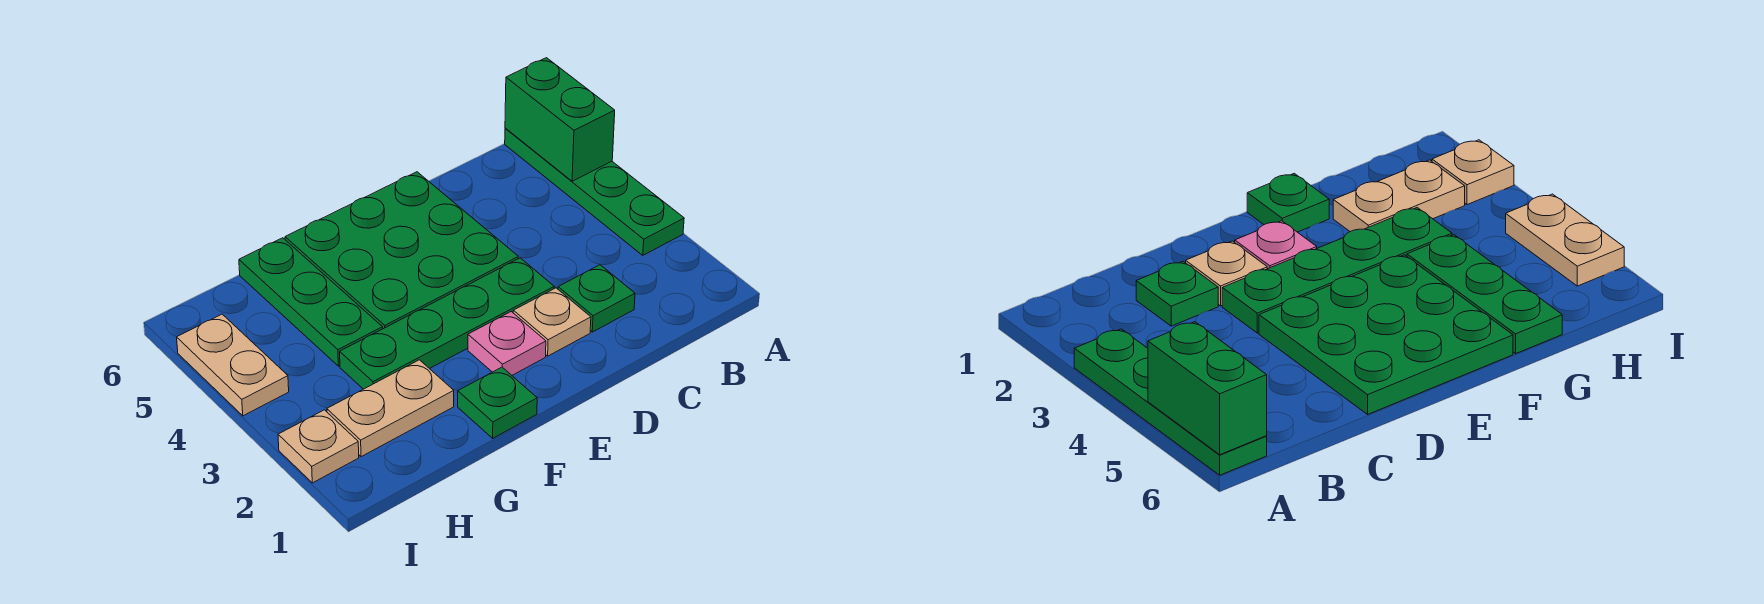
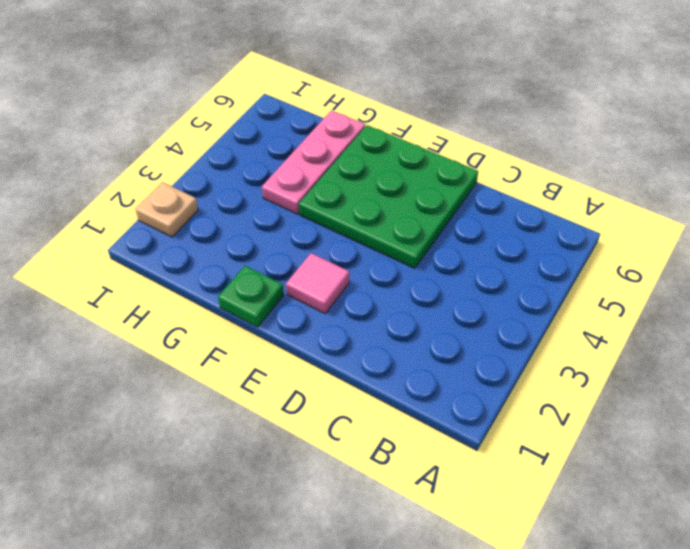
pink 1x1 tile [286,253,349,314] -> pink 1x1 plate [468,312,546,375]
pink 1x3 plate [262,111,365,214] -> green 1x3 plate [239,238,383,366]
none -> green 1x4 plate [505,128,684,255]
none -> green 1x1 plate [558,265,635,332]
none -> tan 1x1 plate [513,288,591,356]

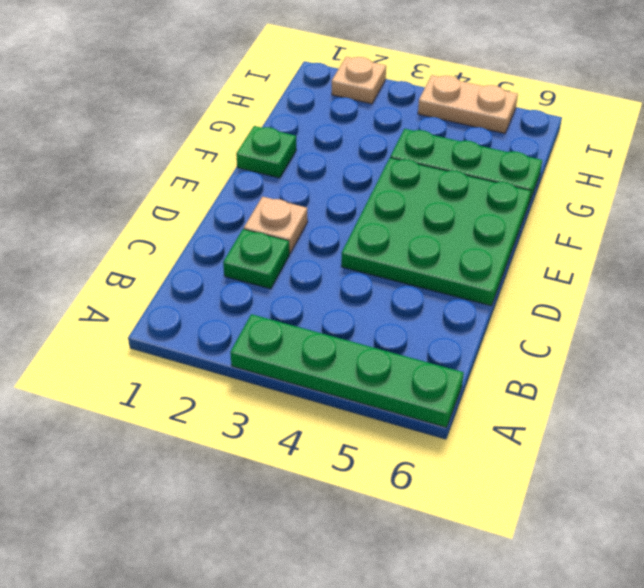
none -> green 1x4 plate [340,258,554,389]
none -> pink 1x1 plate [468,312,546,375]
none -> tan 1x2 plate [327,360,454,457]

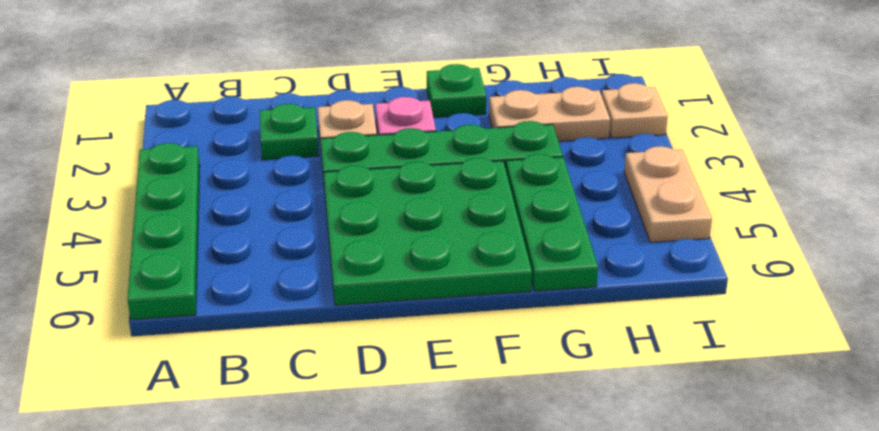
none -> green 1x2 brick [505,58,615,181]

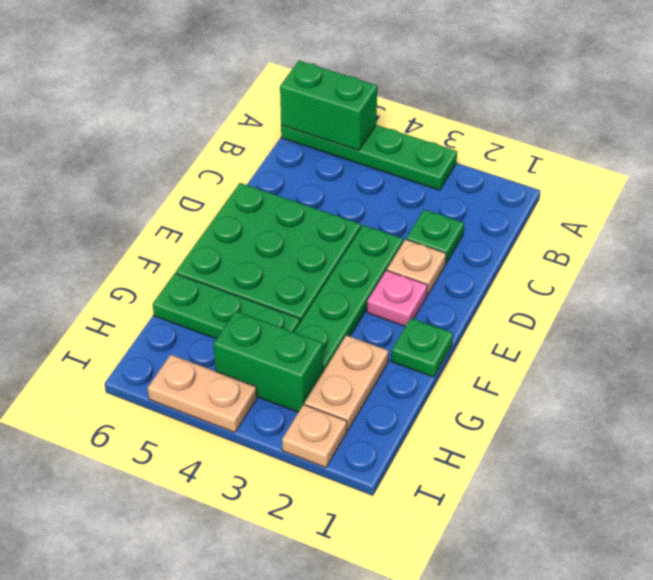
green 1x2 brick [213,311,323,412] -> none

